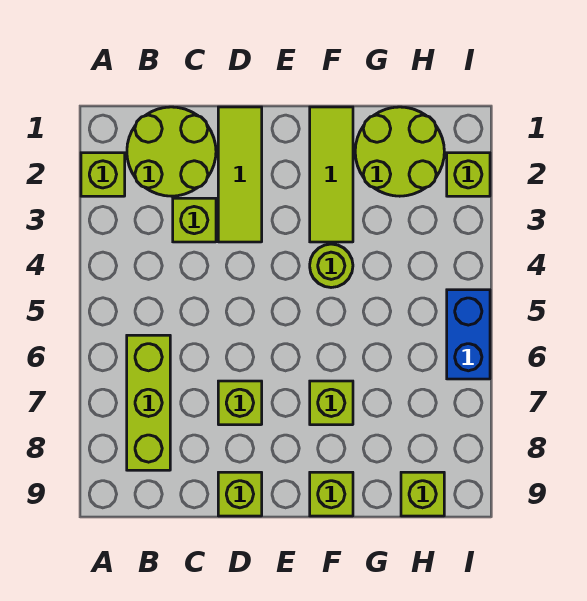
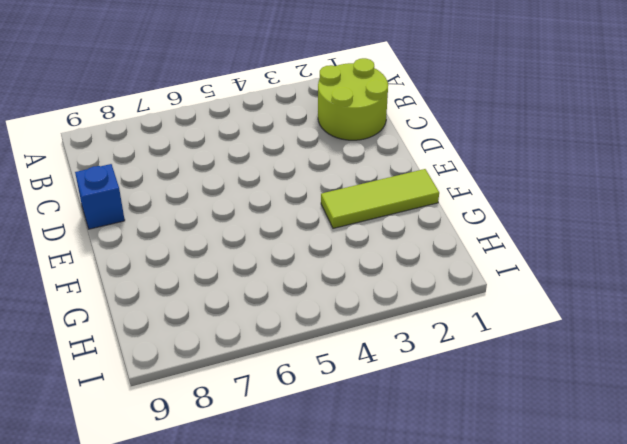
blue 1x1 brick [75,164,125,229] -> lime 1x1 brick [218,472,262,516]
none -> lime 1x1 brick [81,153,125,196]
none -> lime 1x3 brick [127,335,170,470]
none -> lime 1x1 brick [173,198,216,242]

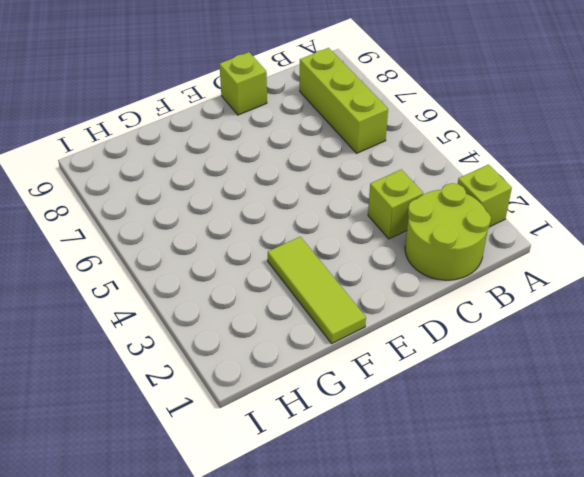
none -> lime 1x3 tile [218,107,262,242]
none -> lime 1x1 brick [218,381,262,425]
none -> lime 1x1 round brick [310,244,353,288]

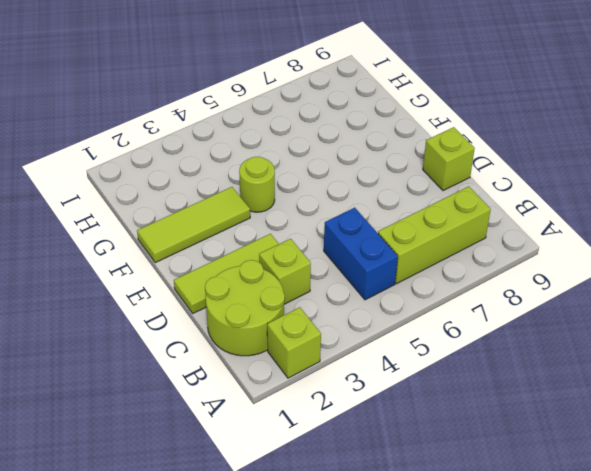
blue 1x2 brick [324,208,398,300] -> blue 1x2 brick turned to [447,290,490,379]
none -> lime 1x1 brick [218,381,262,425]
none -> lime 1x1 brick [310,381,353,425]
none -> lime 1x1 brick [310,472,353,516]

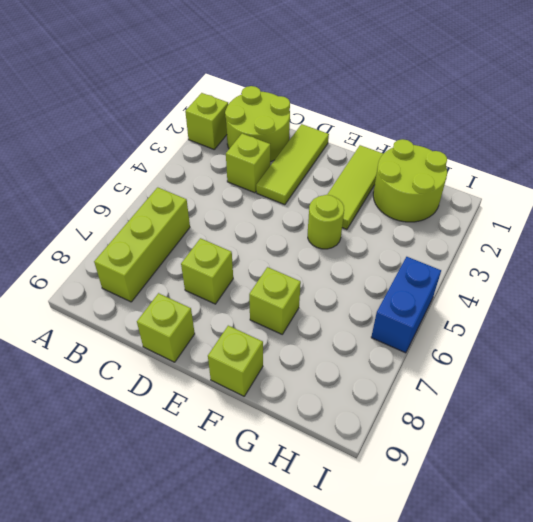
none -> lime 1x1 brick [401,472,444,516]
none -> lime 1x1 brick [447,153,490,196]

